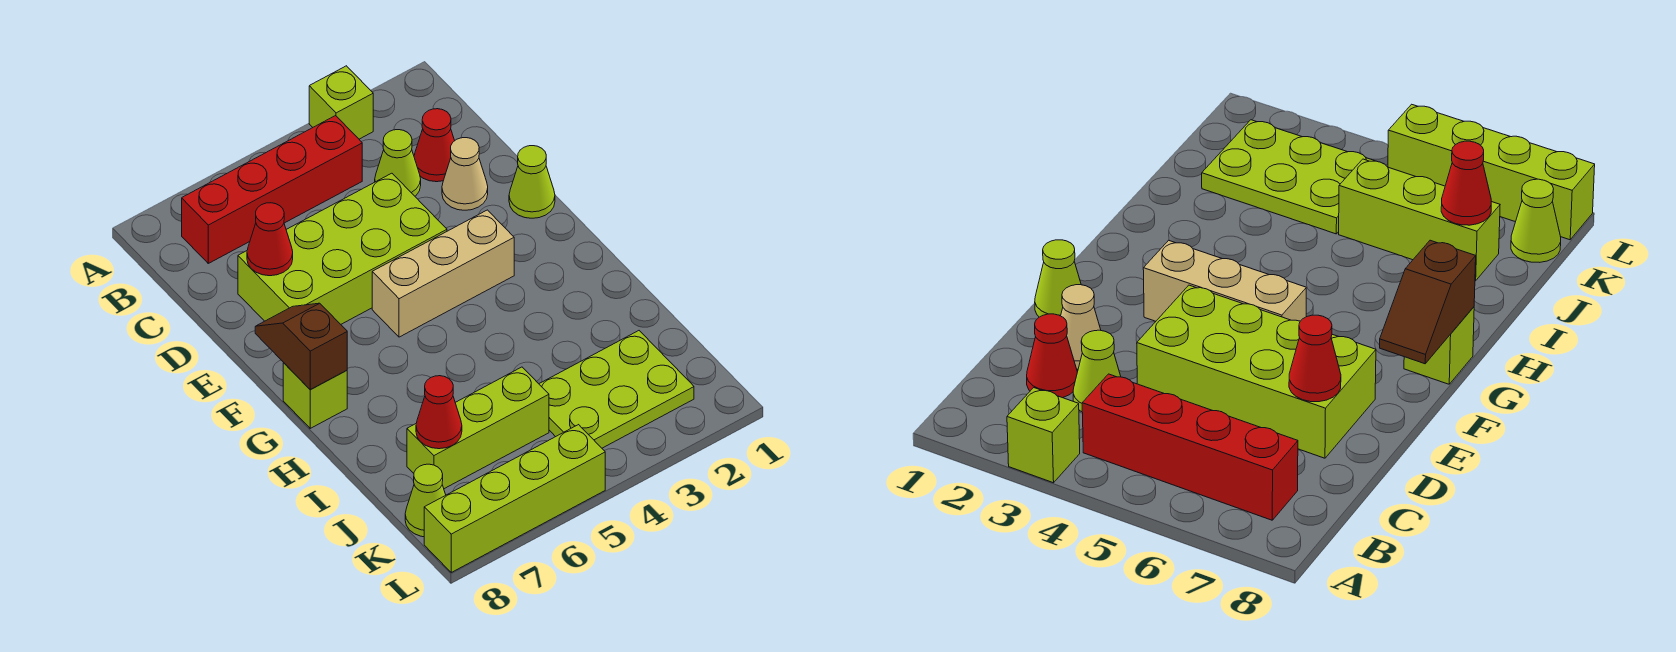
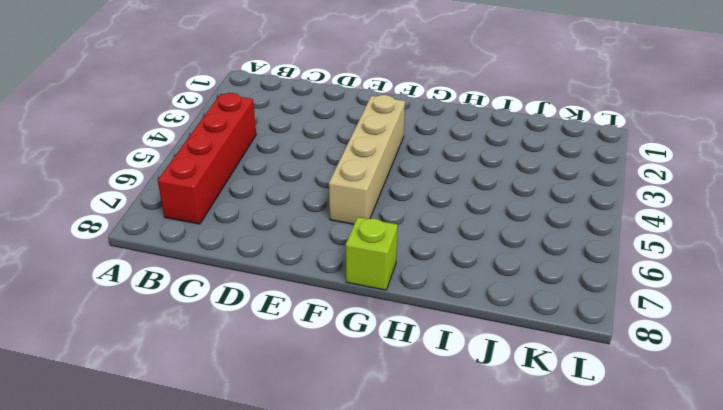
tan 1x4 brick [329,95,405,224] -> tan 1x3 brick [372,210,514,337]
none -> lime 1x1 brick [309,66,373,139]
none -> red 1x1 cone [414,109,455,182]
none -> lime 1x1 cone [375,130,421,196]

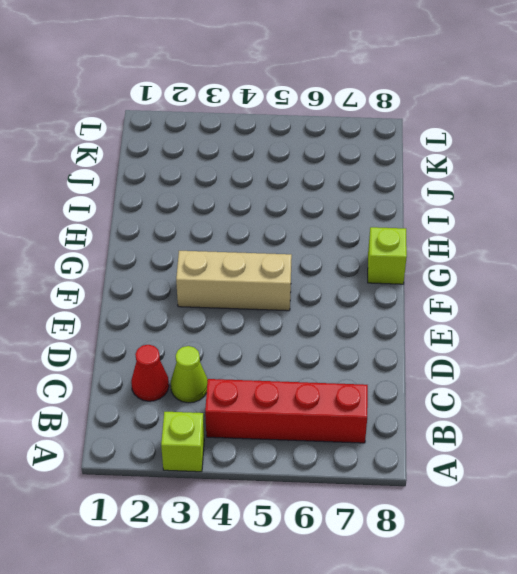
none -> tan 1x1 cone [442,138,488,210]
none -> lime 2x4 brick [238,173,447,324]
none -> lime 1x1 cone [509,146,555,218]

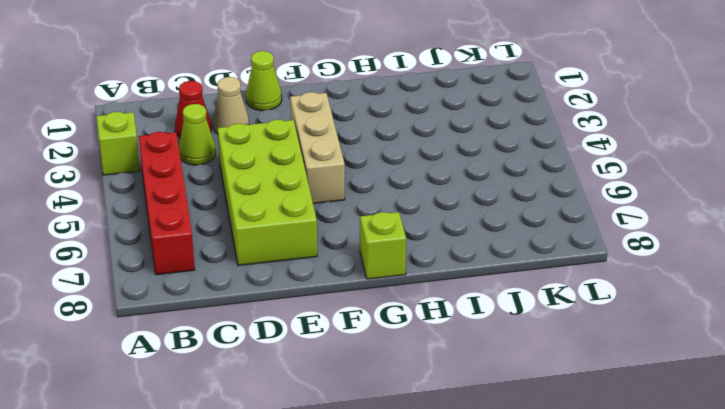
none -> lime 2x3 plate [539,331,694,448]
none -> lime 1x3 brick [407,367,549,489]
none -> lime 1x1 cone [405,464,446,537]

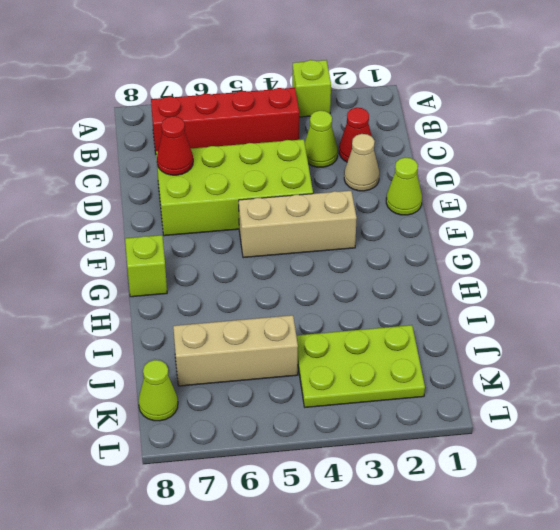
tan 1x3 brick [173,315,298,386] -> lime 1x3 brick [407,367,549,489]
none -> lime 1x4 brick [424,425,605,572]
none -> brown 1x2 slope [255,303,347,389]
none -> red 1x1 cone [416,376,462,449]

